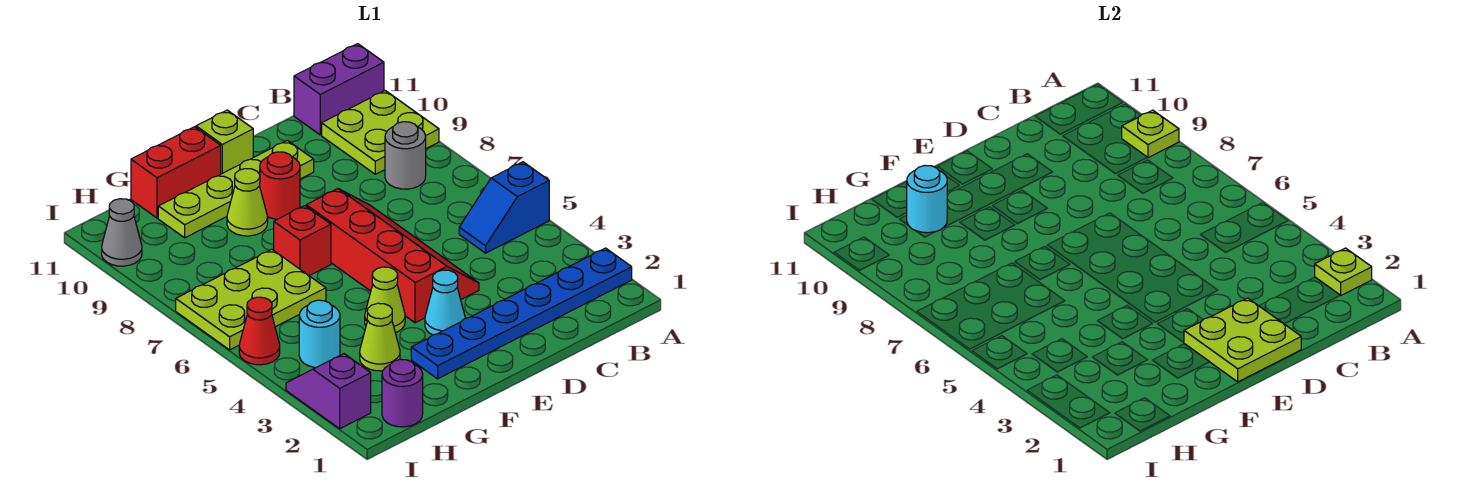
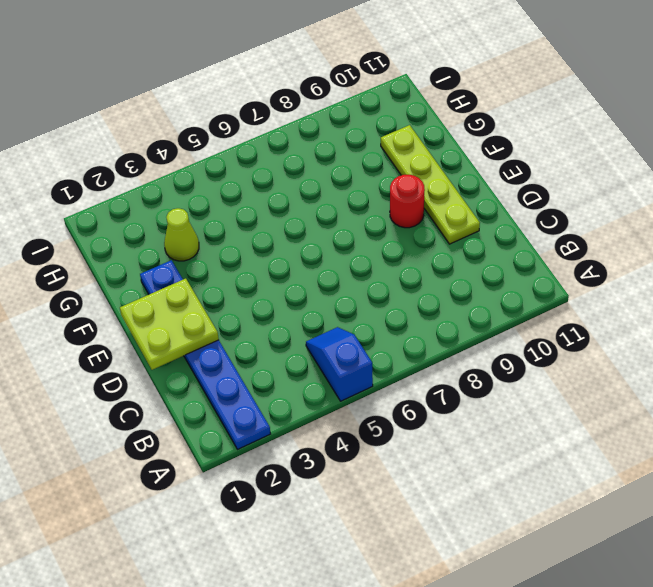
none -> lime 2x2 plate [322,91,439,174]
none -> purple 1x2 brick [294,44,384,135]
none -> grey 1x1 round brick [385,122,426,189]

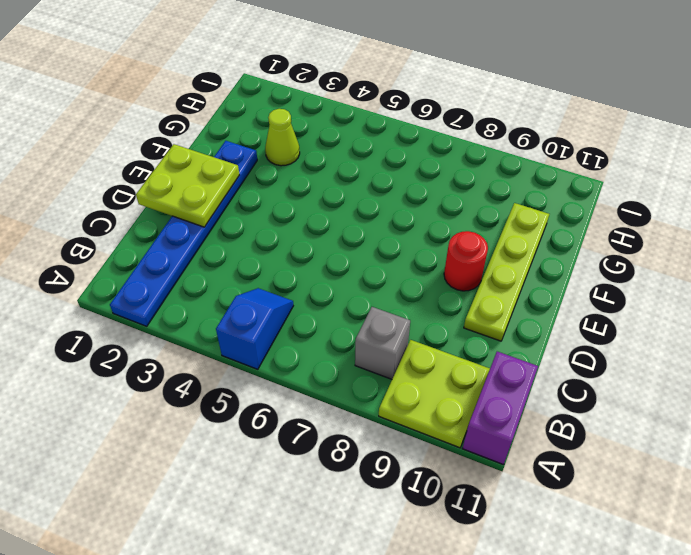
grey 1x1 brick [355,307,410,379] -> grey 1x1 round brick [385,122,426,189]
none -> red 2x4 slope [306,189,479,323]
none -> cyan 1x1 cone [425,270,465,335]
none -> lime 1x1 brick [196,110,253,174]

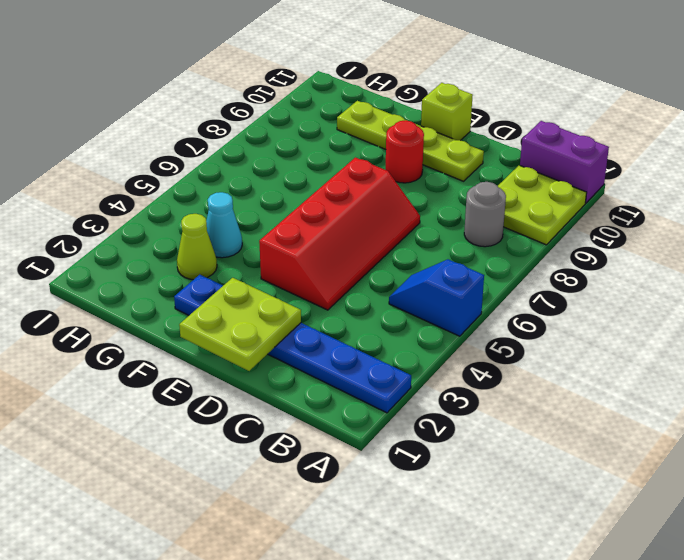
cyan 1x1 cone [206,192,242,258] -> cyan 1x1 cone moved to [425,270,465,335]
none -> lime 1x1 cone [365,267,405,333]
none -> red 1x1 brick [274,206,331,276]
none -> lime 1x1 cone [227,169,268,236]

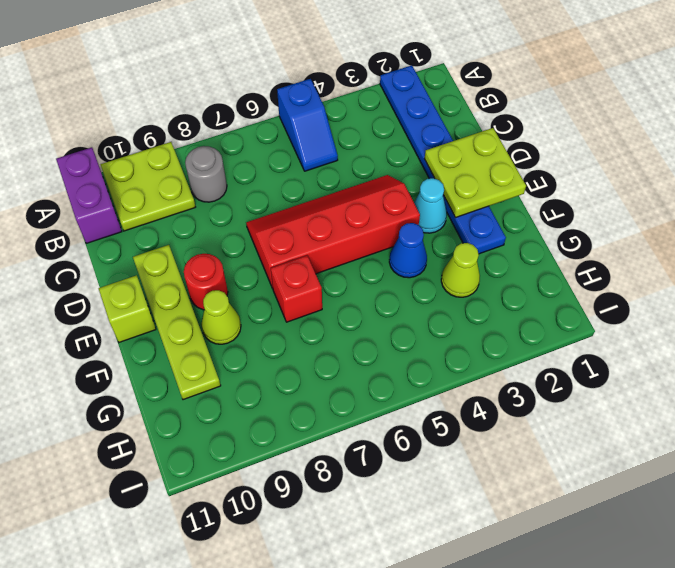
blue 1x1 cone [389,223,427,278] -> lime 1x1 cone [365,267,405,333]
none -> red 1x2 brick [131,127,221,218]
none -> lime 2x3 plate [176,250,326,350]
none -> purple 1x1 round brick [382,359,423,427]

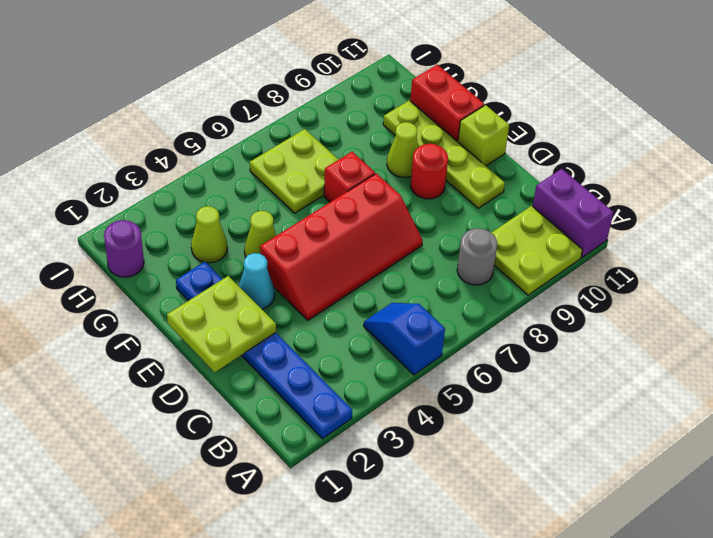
lime 2x2 plate [250,129,339,213] -> lime 2x3 plate [176,250,326,350]
none -> cyan 1x1 round brick [299,300,340,368]
none -> purple 1x2 slope [286,354,371,429]
none -> red 1x1 cone [239,297,280,365]

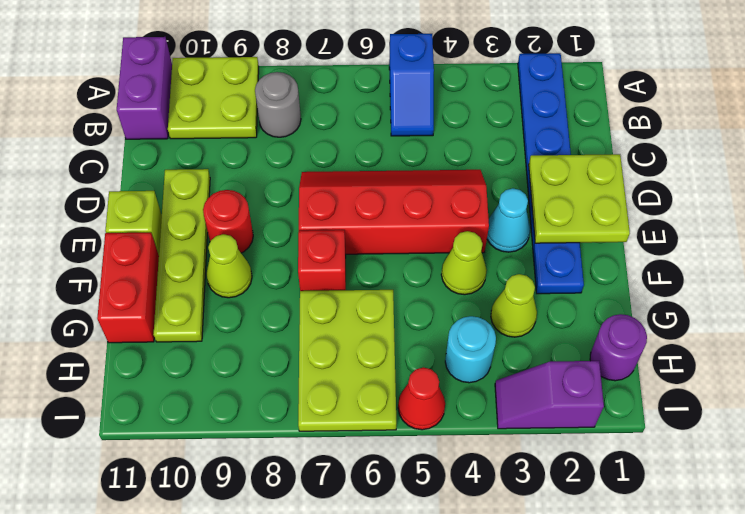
none -> grey 1x1 cone [102,199,142,266]
none -> lime 1x1 plate [1315,248,1372,295]
none -> lime 1x1 plate [1122,110,1179,158]

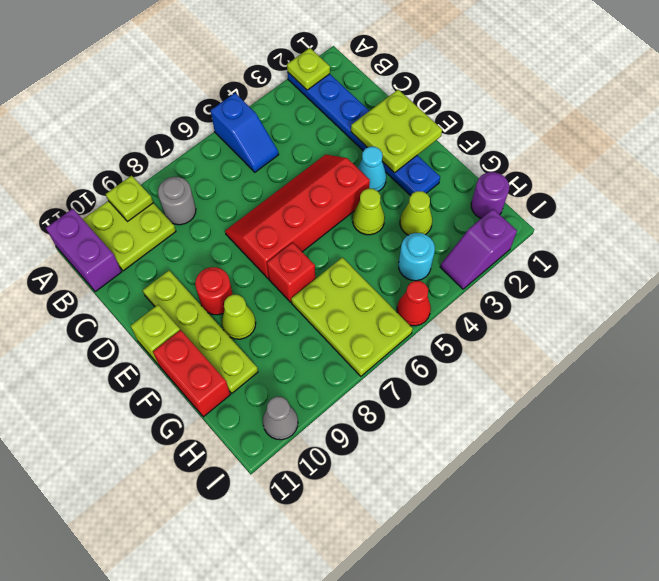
none -> cyan 1x1 round brick [907,165,948,233]

